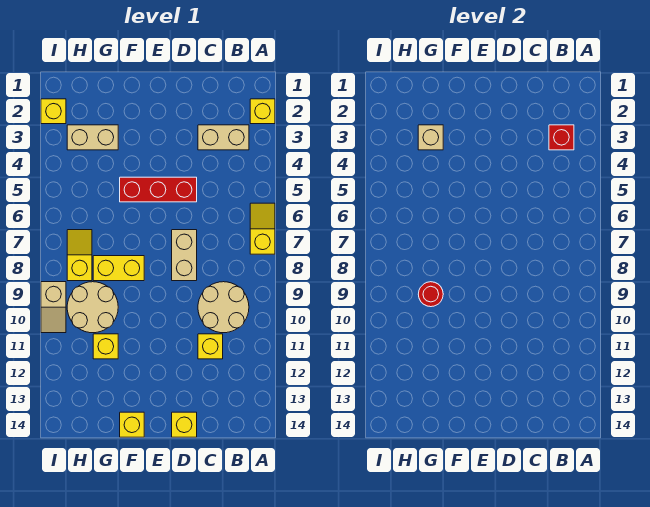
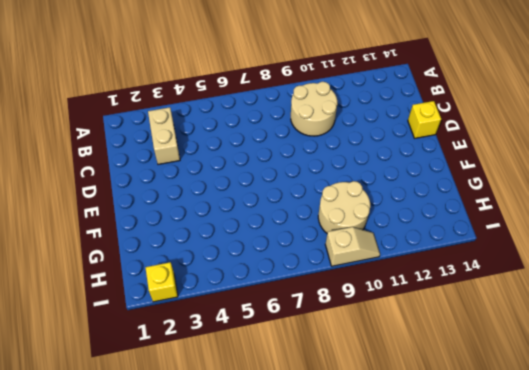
none -> yellow 1x1 brick [250,99,275,124]
none -> yellow 1x2 slope [250,203,275,254]
none -> yellow 1x1 brick [198,334,223,359]

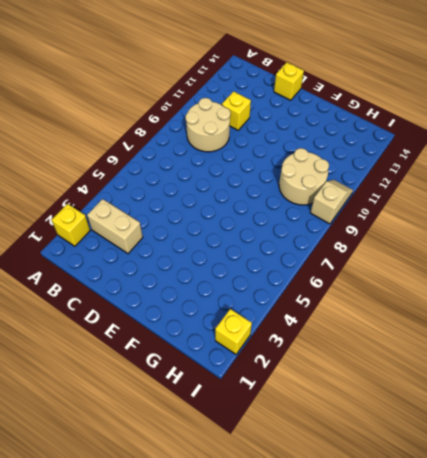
none -> yellow 1x2 slope [250,203,275,254]
none -> red 1x3 brick [120,177,197,202]
none -> tan 1x2 brick [172,230,197,281]

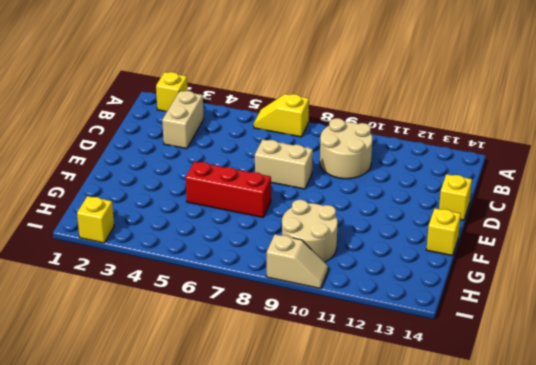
red 1x3 brick [186,162,271,217] -> red 1x3 brick turned to [120,177,197,202]
none -> yellow 1x1 brick [198,334,223,359]
none -> yellow 1x2 brick [93,256,144,281]
none -> tan 1x2 brick [67,125,118,150]

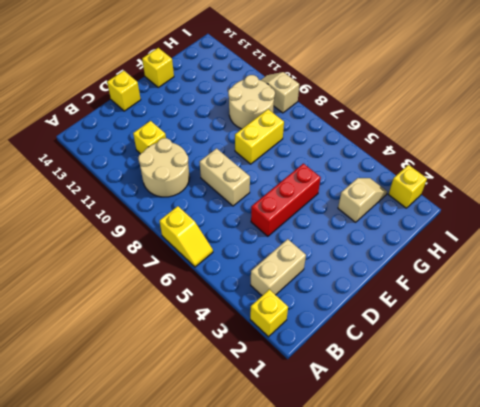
tan 1x2 slope [338,178,387,222] -> tan 1x2 brick [67,125,118,150]
none -> yellow 1x1 brick [93,334,118,359]
none -> yellow 1x2 slope [67,230,92,281]
none -> red 1x1 brick [549,125,574,150]

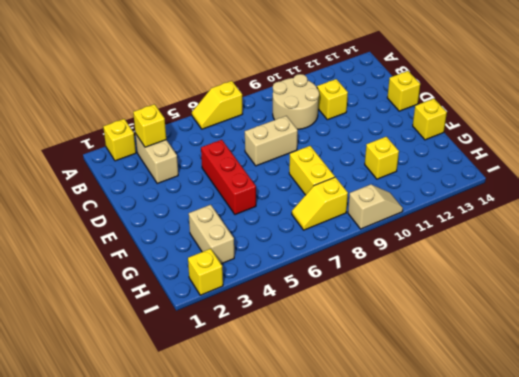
yellow 1x1 brick [133,104,166,147] -> red 1x1 brick [549,125,574,150]
none -> tan 2x2 round brick [67,282,118,333]
none -> tan 1x1 brick [418,125,443,150]
none -> red 1x1 round brick [418,282,443,307]

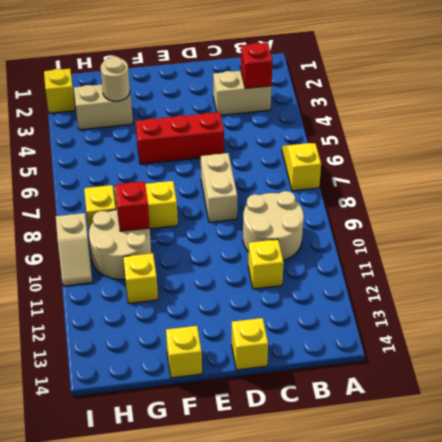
tan 1x1 round brick [101,57,130,101] -> tan 1x1 brick [418,125,443,150]
red 1x1 brick [115,181,150,231] -> red 1x1 round brick [418,282,443,307]
none -> yellow 1x1 brick [250,99,275,124]

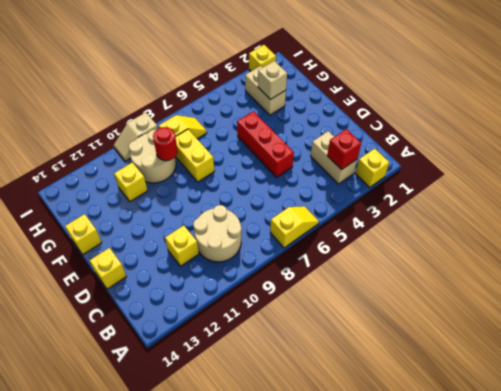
none -> tan 1x2 brick [172,230,197,281]

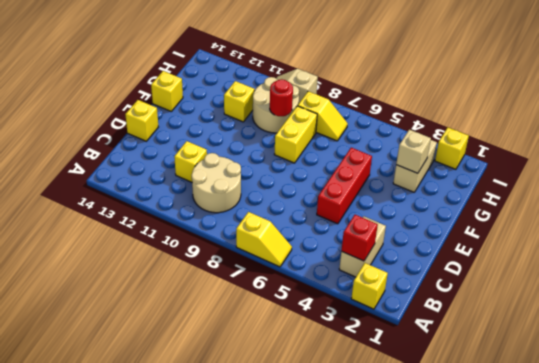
none -> tan 1x2 brick [172,230,197,281]

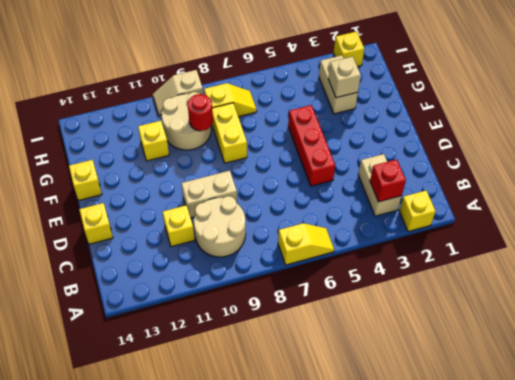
tan 1x2 brick [181,171,237,218] -> tan 1x2 brick moved to [172,230,197,281]

